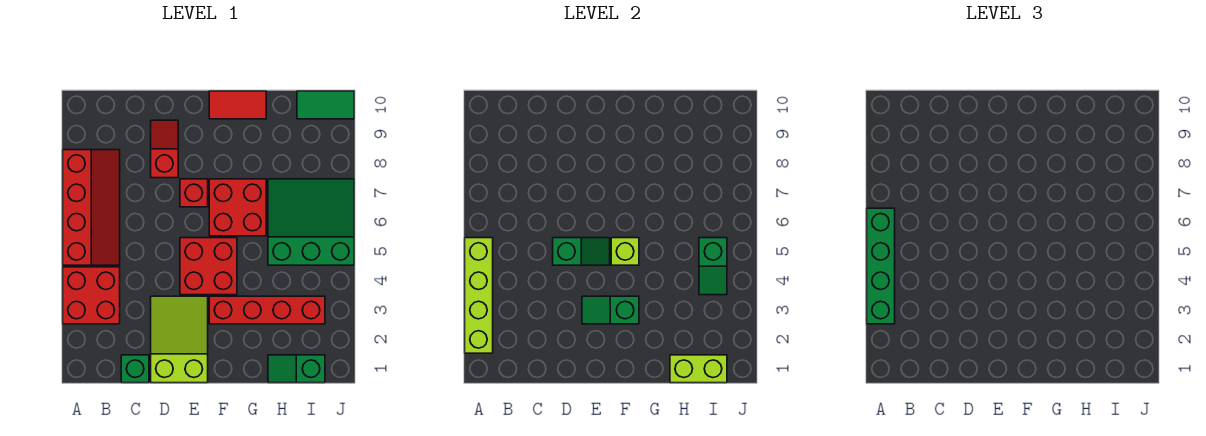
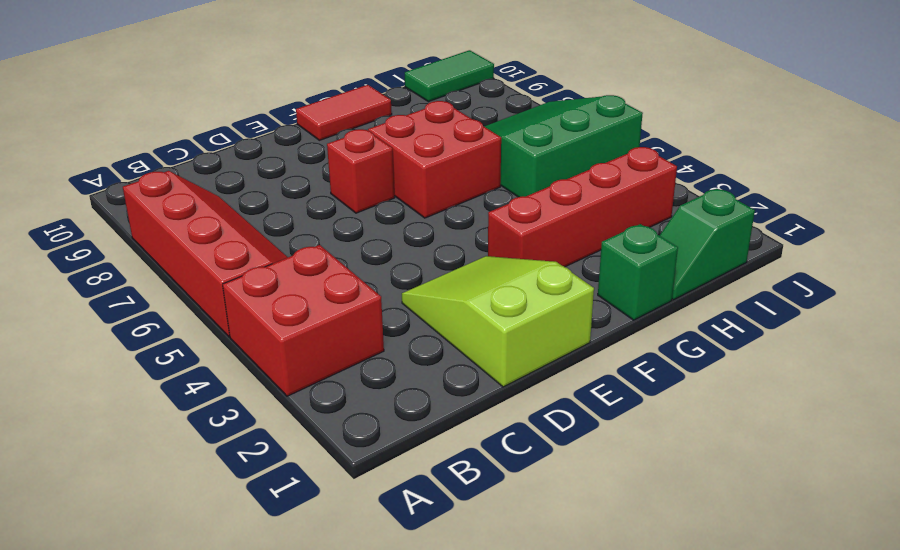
green 1x1 brick [598,224,678,320] -> green 1x1 brick moved to [121,355,149,383]
none -> red 1x2 slope [151,120,178,178]
none -> red 2x2 brick [180,238,237,295]
none -> lime 1x4 brick [465,238,493,353]

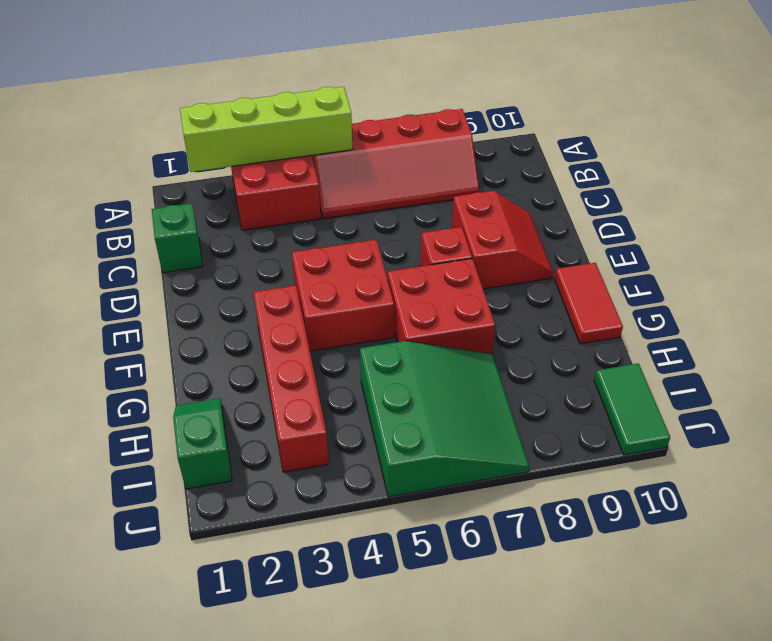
red 2x2 slope [452,191,553,289] -> red 1x2 slope [151,120,178,178]
none -> lime 2x3 slope [151,296,208,383]
none -> green 1x2 slope [553,238,610,265]
none -> green 1x2 slope [582,296,639,324]

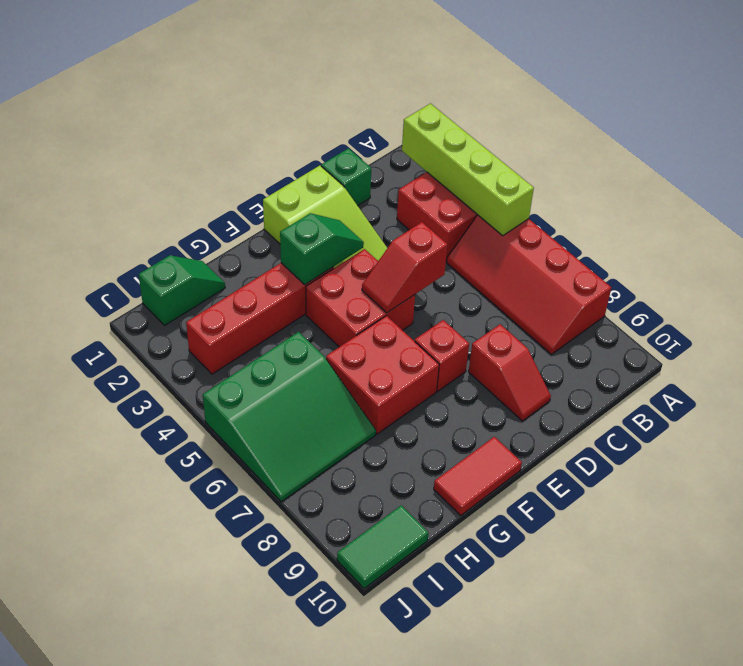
red 1x2 slope [362,222,448,313] -> green 1x2 slope [553,238,610,265]
none -> lime 1x1 brick [611,238,639,265]
none -> lime 1x2 brick [670,355,727,383]
none -> green 1x2 slope [699,238,727,295]

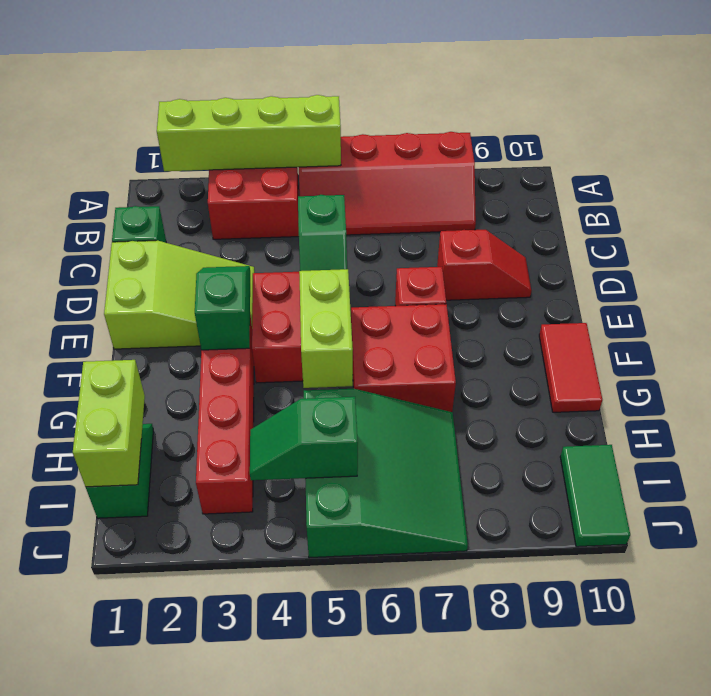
lime 1x2 brick [299,269,353,388] -> lime 1x1 brick [611,238,639,265]
none -> green 1x4 brick [867,208,895,324]

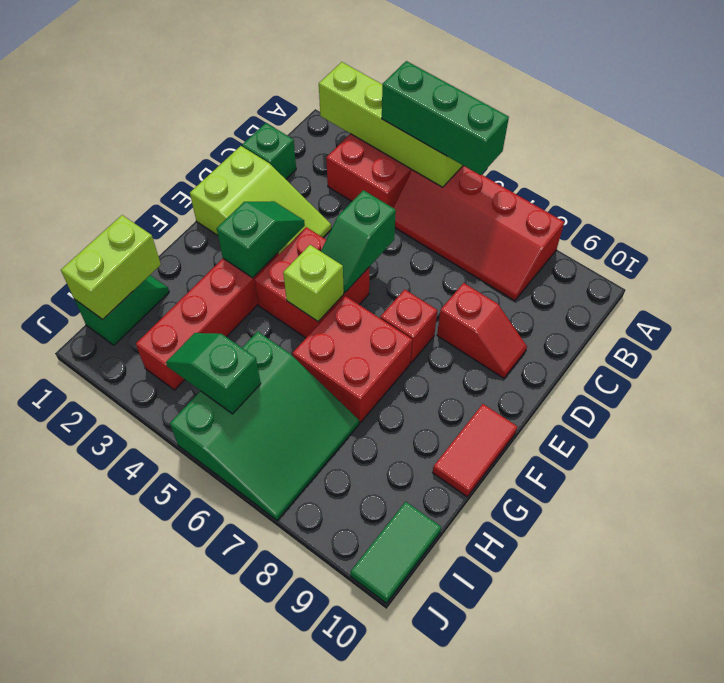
green 1x3 brick [382,61,509,175] -> green 1x4 brick [867,208,895,324]

